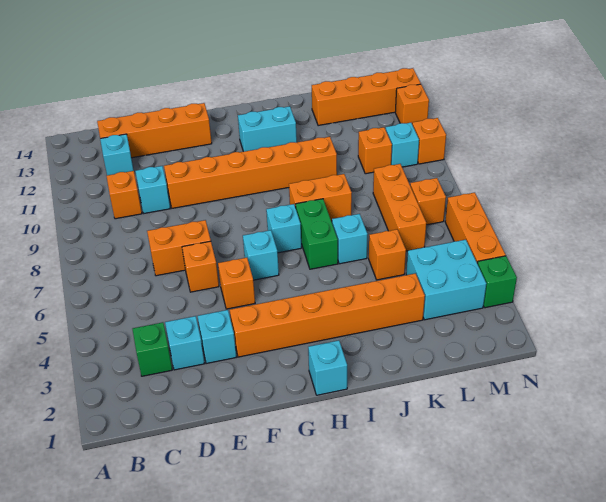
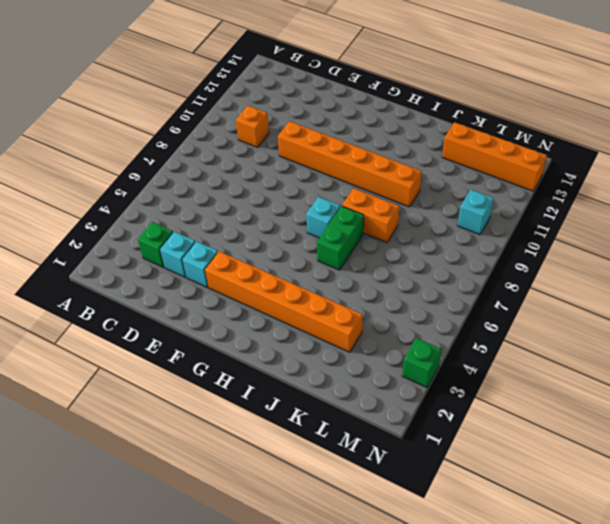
none -> cyan 1x1 brick [100,134,134,175]
none -> orange 1x4 brick [97,103,212,158]
none -> orange 1x2 brick [147,220,211,276]
none -> cyan 1x1 brick [135,166,170,213]

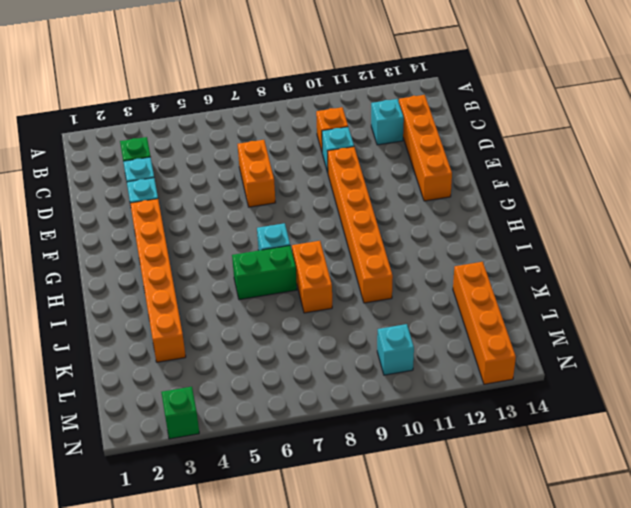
none -> orange 1x1 brick [182,241,219,292]
none -> orange 1x1 brick [218,258,255,309]
none -> cyan 1x1 brick [243,230,279,280]
none -> cyan 1x1 brick [308,340,347,395]

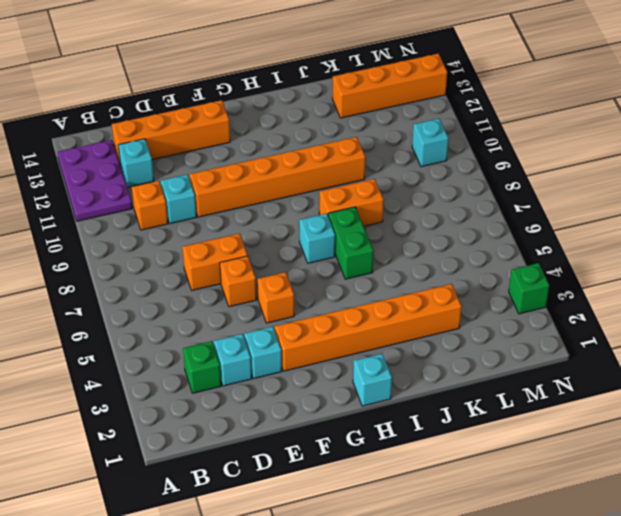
purple 2x3 plate [57,140,132,221] -> none
none -> cyan 1x1 brick [243,230,279,280]
none -> cyan 1x2 brick [238,106,297,152]
none -> cyan 1x1 brick [332,214,368,264]
none -> orange 1x1 brick [369,229,406,280]

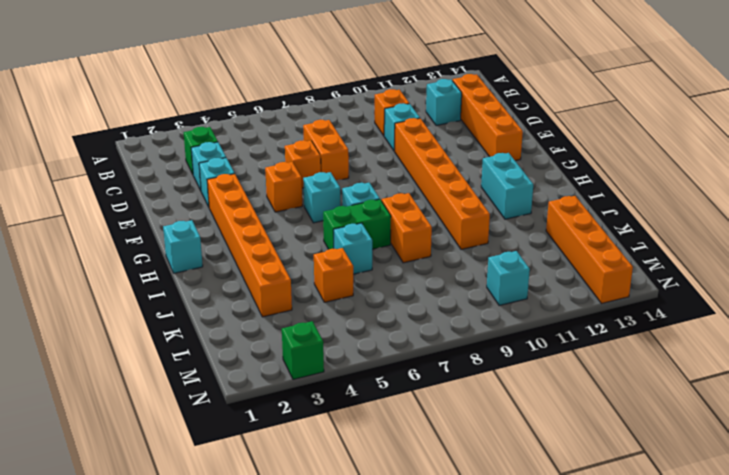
none -> cyan 2x2 brick [406,240,486,320]
none -> orange 1x3 brick [373,164,426,251]
none -> orange 1x1 brick [358,127,392,174]
none -> orange 1x1 brick [410,178,446,225]

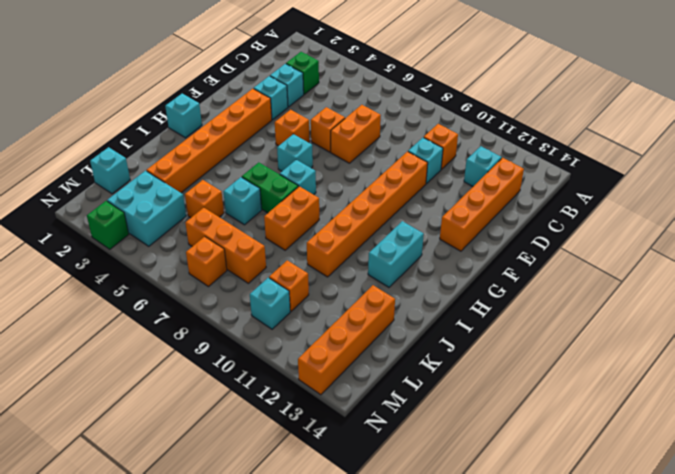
cyan 1x1 brick [90,147,130,194] -> none
none -> orange 1x3 brick [445,193,506,263]
none -> orange 1x1 brick [412,118,446,164]
none -> orange 1x1 brick [395,84,429,123]

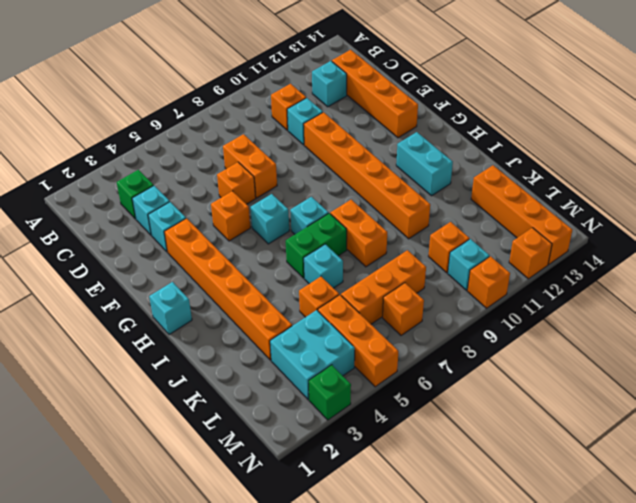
orange 1x3 brick [318,295,398,387] -> orange 1x3 brick turned to [445,193,506,263]

